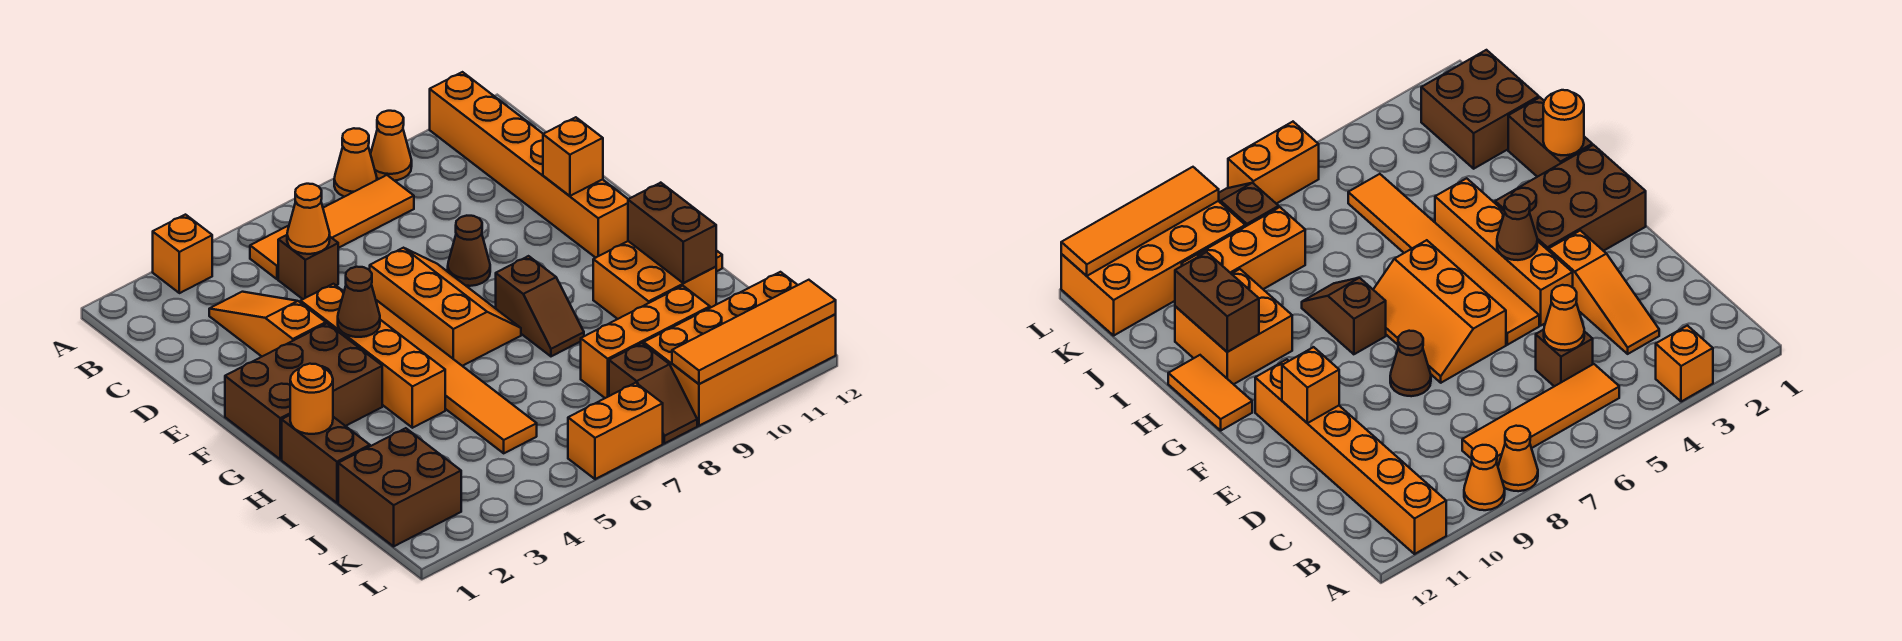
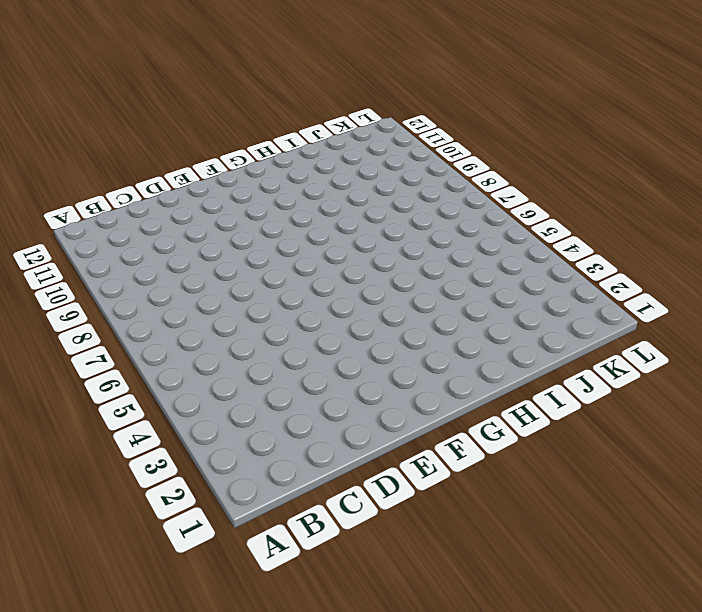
none -> orange 1x1 brick [153,215,212,293]
none -> orange 1x1 cone [334,128,377,197]
none -> orange 1x1 cone [371,111,412,181]

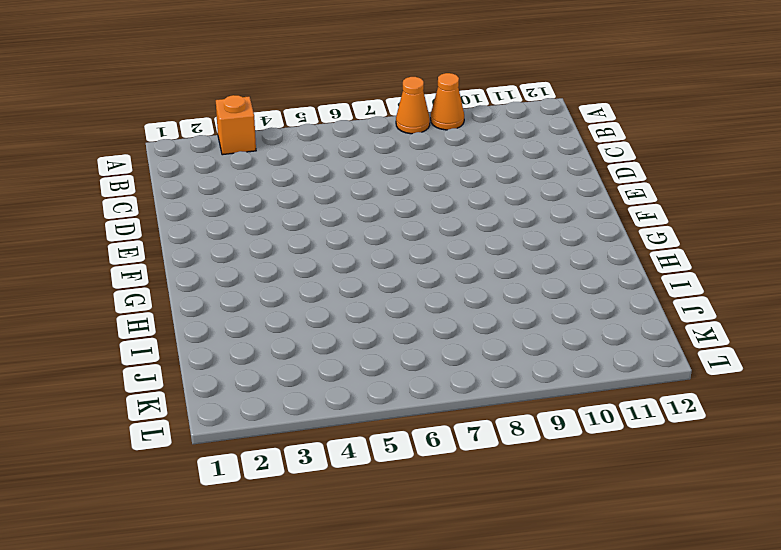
none -> orange 1x6 brick [430,72,628,258]
none -> orange 1x4 tile [250,175,414,279]
none -> orange 1x3 slope [209,292,326,356]

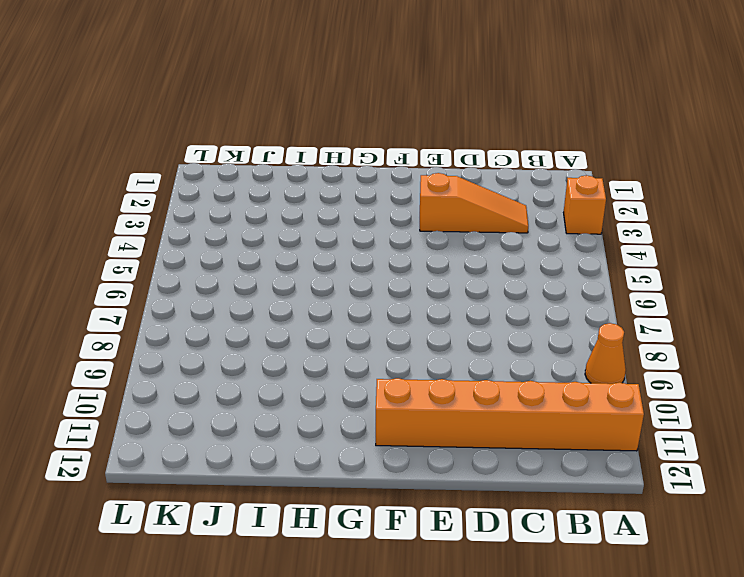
none -> orange 1x1 cone [334,128,377,197]
none -> orange 1x4 tile [250,175,414,279]
none -> brown 1x1 brick [278,235,338,299]

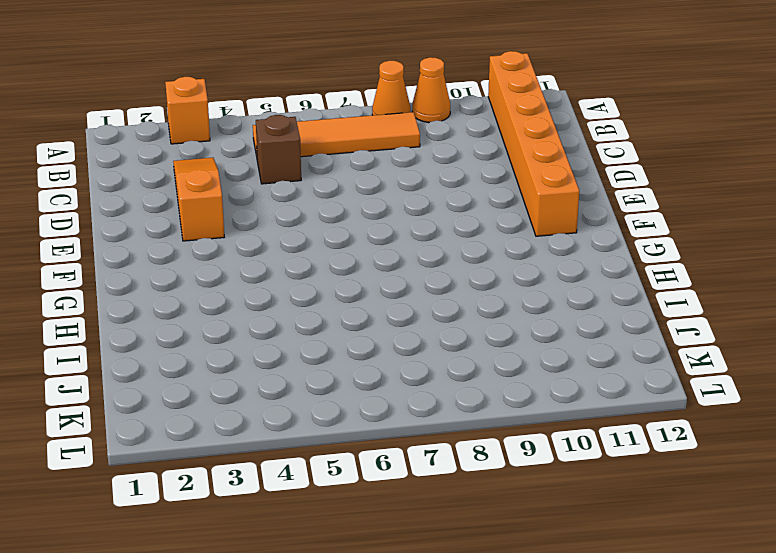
none -> orange 1x4 brick [300,284,445,428]
none -> orange 1x6 tile [376,300,537,453]
none -> orange 2x3 slope [370,248,521,366]

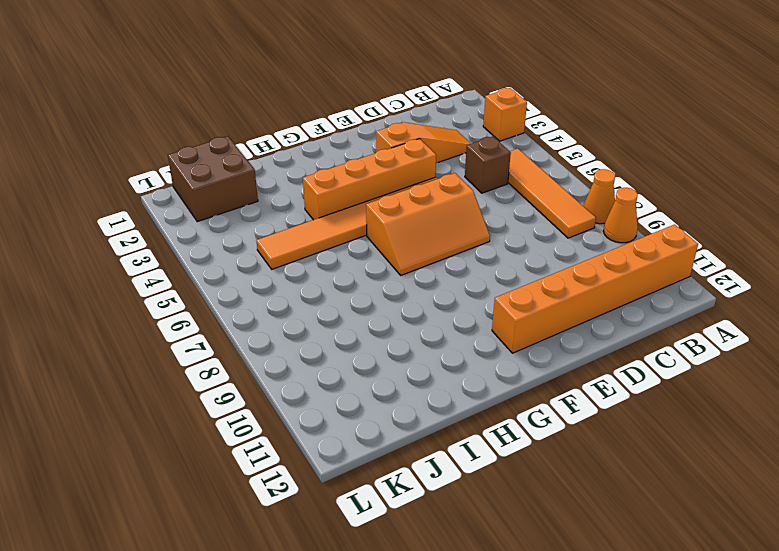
none -> brown 1x1 cone [448,216,490,286]
none -> brown 2x3 brick [225,323,382,459]
none -> brown 1x2 slope [496,256,584,356]

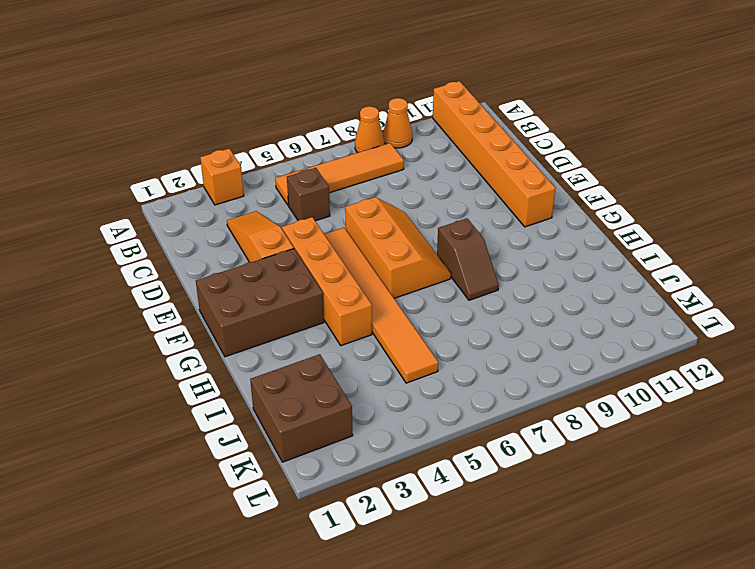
none -> brown 1x1 cone [448,216,490,286]
none -> orange 1x2 tile [1168,355,1252,431]
none -> brown 1x2 brick [282,415,370,503]

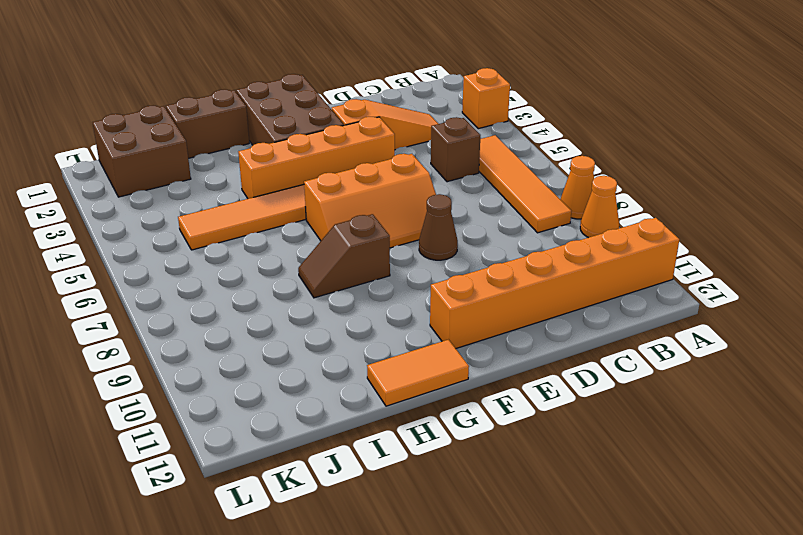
none -> orange 2x2 brick [593,241,716,319]
none -> orange 1x3 brick [581,286,710,398]
none -> brown 1x2 slope [609,343,697,444]

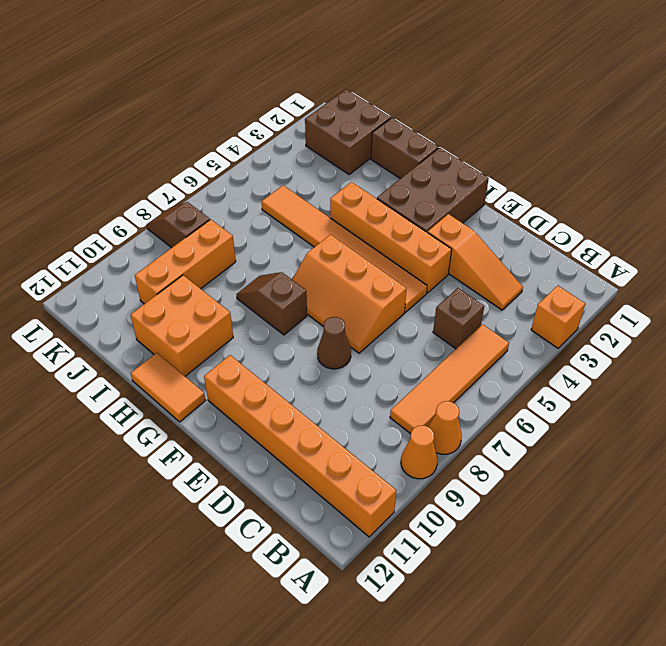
none -> orange 2x4 brick [644,272,836,426]
none -> orange 1x2 brick [568,383,663,479]
none -> orange 1x1 cone [287,184,330,254]

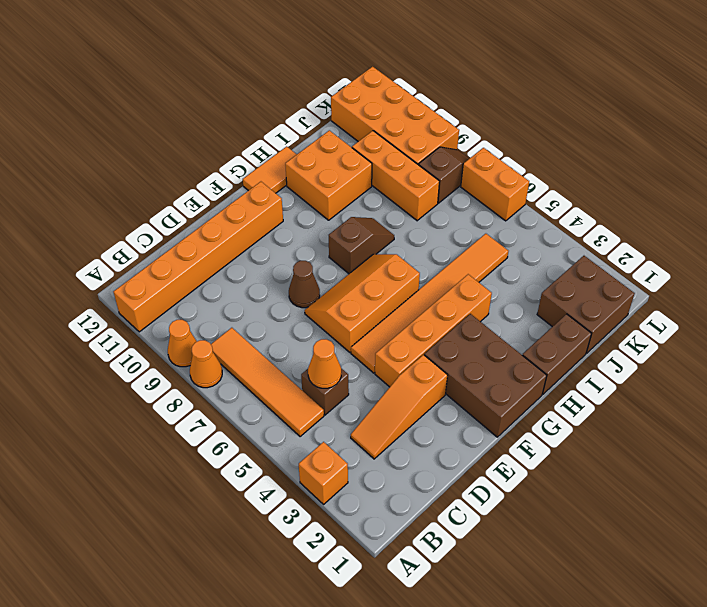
none -> orange 1x1 brick [543,117,603,196]
none -> brown 1x1 cone [338,267,380,337]
none -> orange 1x1 round brick [290,364,333,434]

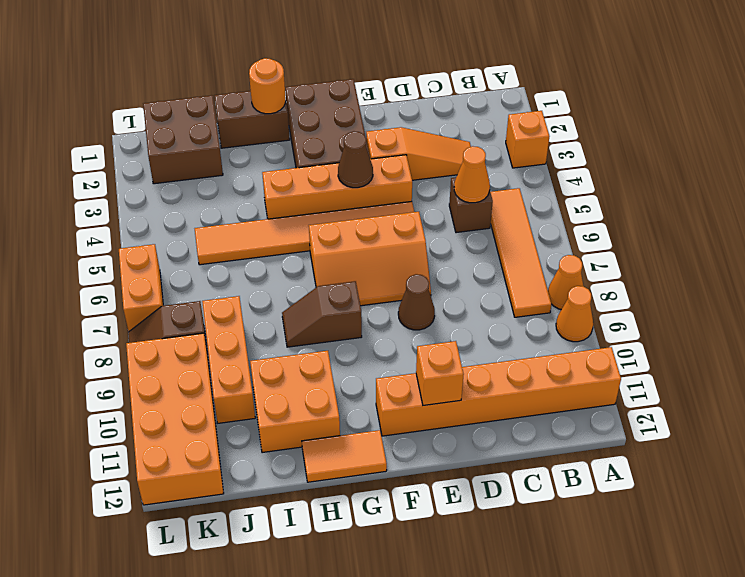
none -> brown 1x2 brick [628,183,716,283]
none -> orange 1x4 tile [672,280,836,384]

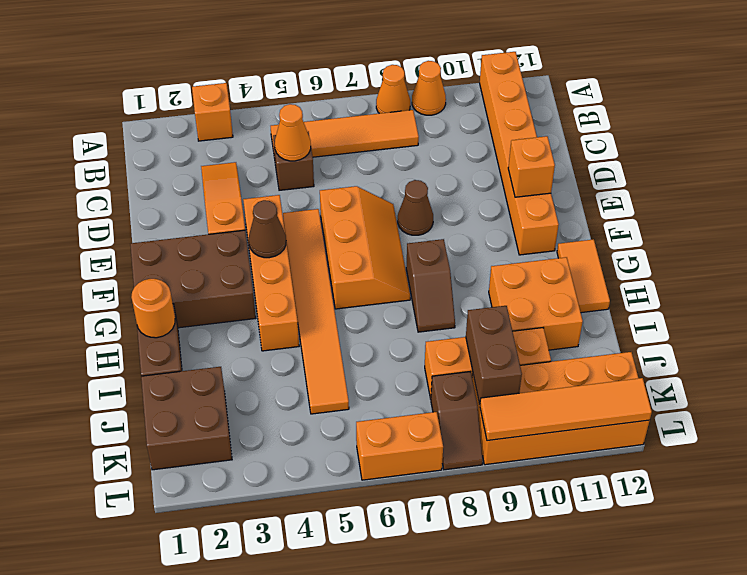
brown 1x2 brick [466,306,522,404] -> brown 1x2 brick moved to [628,183,716,283]

